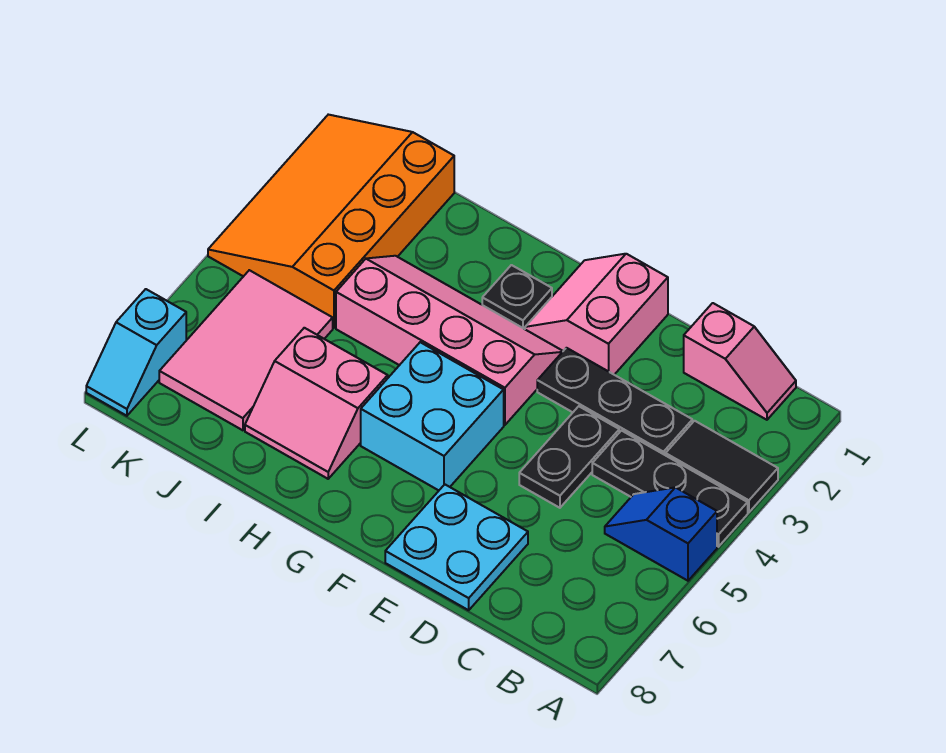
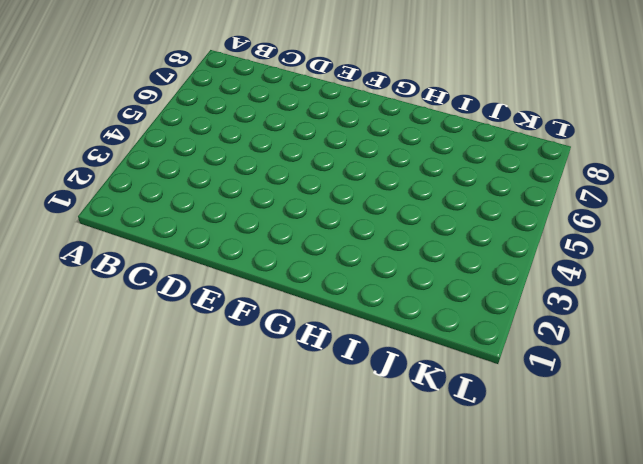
none -> black 1x2 tile [666,421,778,512]
none -> black 1x3 plate [592,431,748,547]
none -> blue 1x2 slope [605,487,717,581]

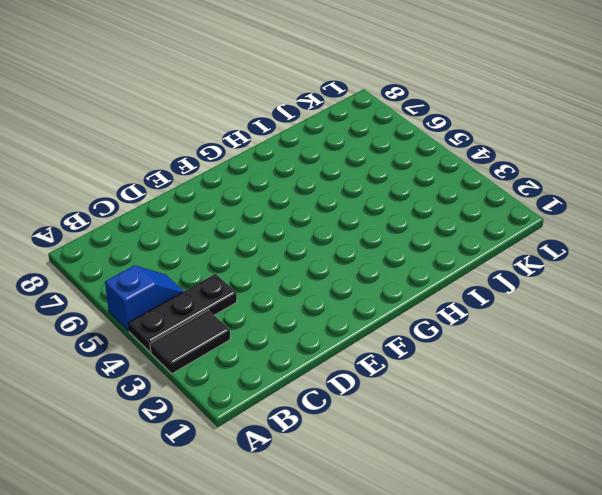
none -> pink 1x2 slope [684,303,796,420]
none -> black 1x3 plate [537,348,692,455]
none -> black 1x2 plate [519,406,619,508]

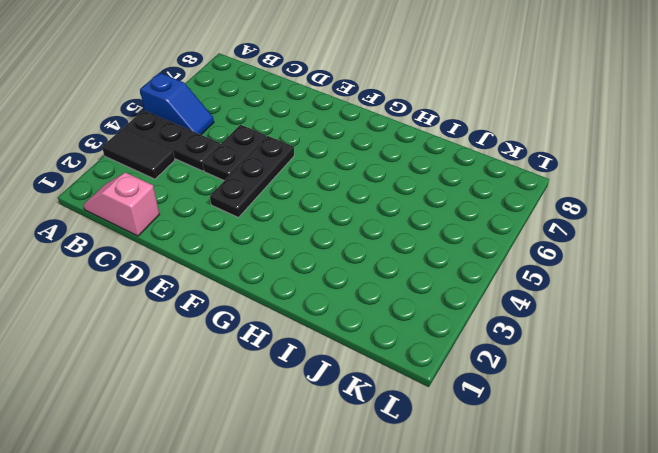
black 1x3 plate [210,136,294,218] -> black 1x3 plate turned to [537,348,692,455]
none -> cyan 2x2 plate [385,484,528,610]
none -> pink 2x2 slope [525,254,668,375]
none -> pink 2x4 slope [336,256,563,425]

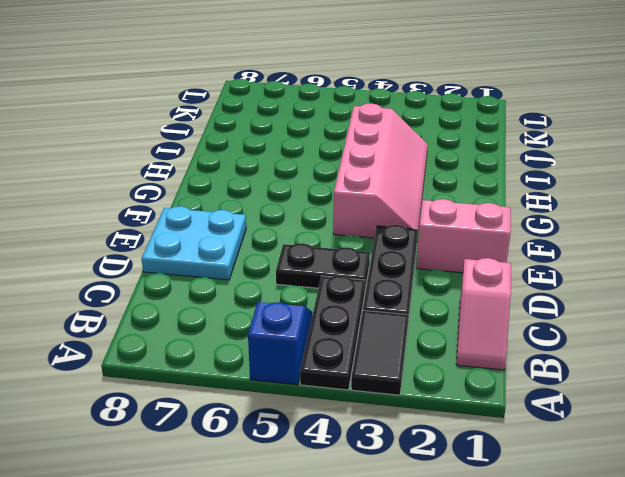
none -> cyan 2x2 brick [361,342,504,490]
none -> black 1x1 plate [482,265,552,329]
none -> pink 2x2 slope [245,328,388,479]

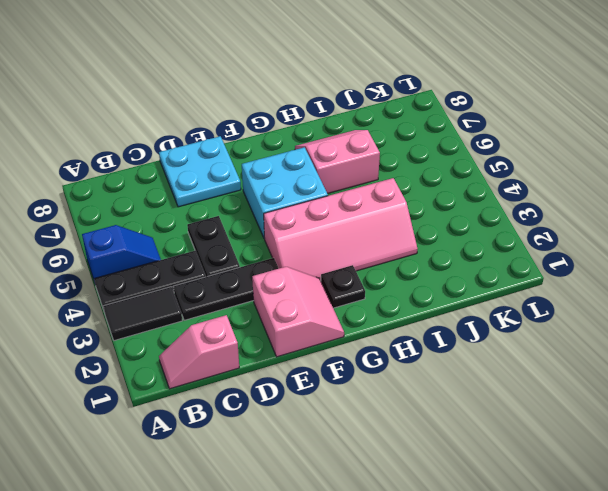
none -> orange 3x4 slope [208,115,454,328]
none -> pink 2x3 tile [159,270,333,430]
none -> cyan 1x2 slope [86,289,186,416]

